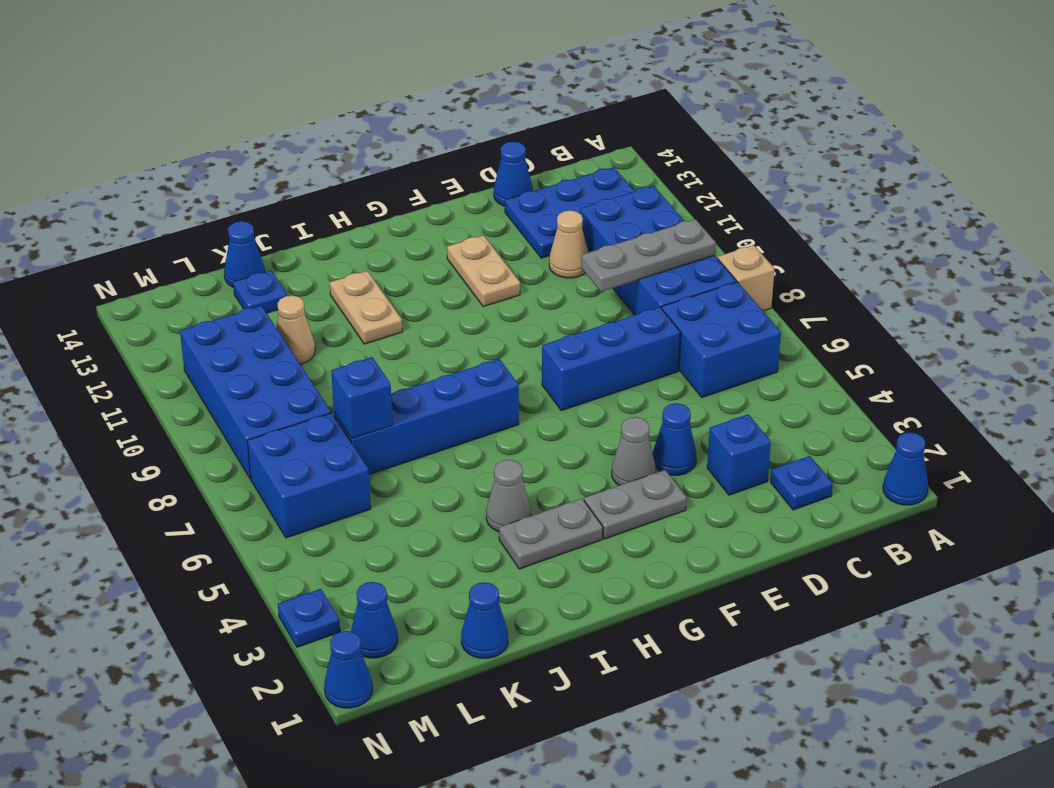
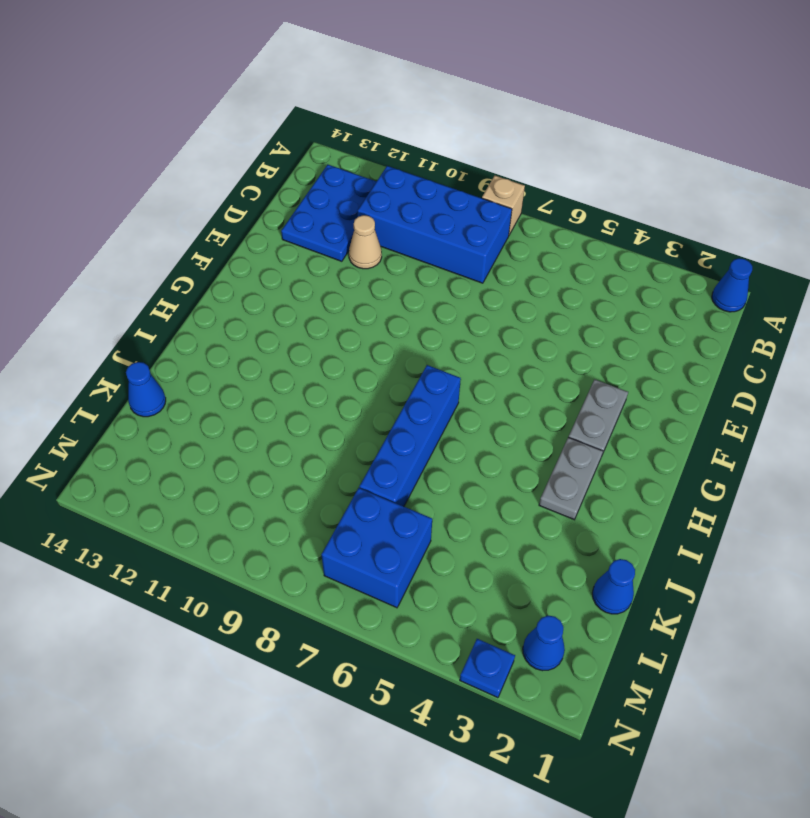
none -> blue 2x2 brick [662,282,781,397]
none -> blue 1x1 plate [771,456,833,510]
none -> blue 1x1 brick [707,414,771,495]

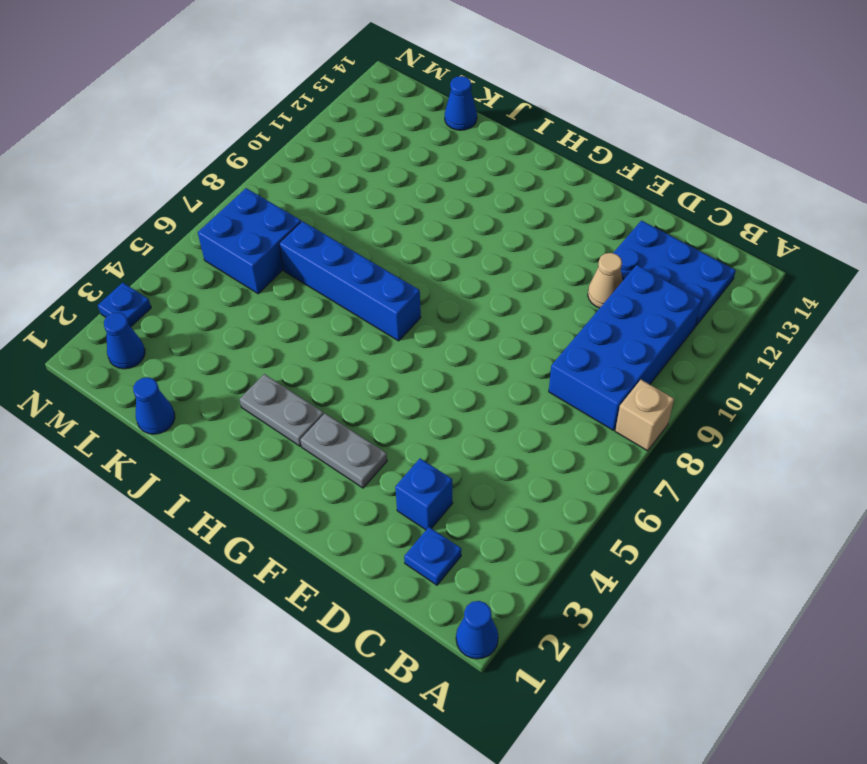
none -> blue 2x2 brick [662,282,781,397]
none -> blue 1x3 brick [542,307,680,411]
none -> blue 1x1 cone [494,142,533,206]

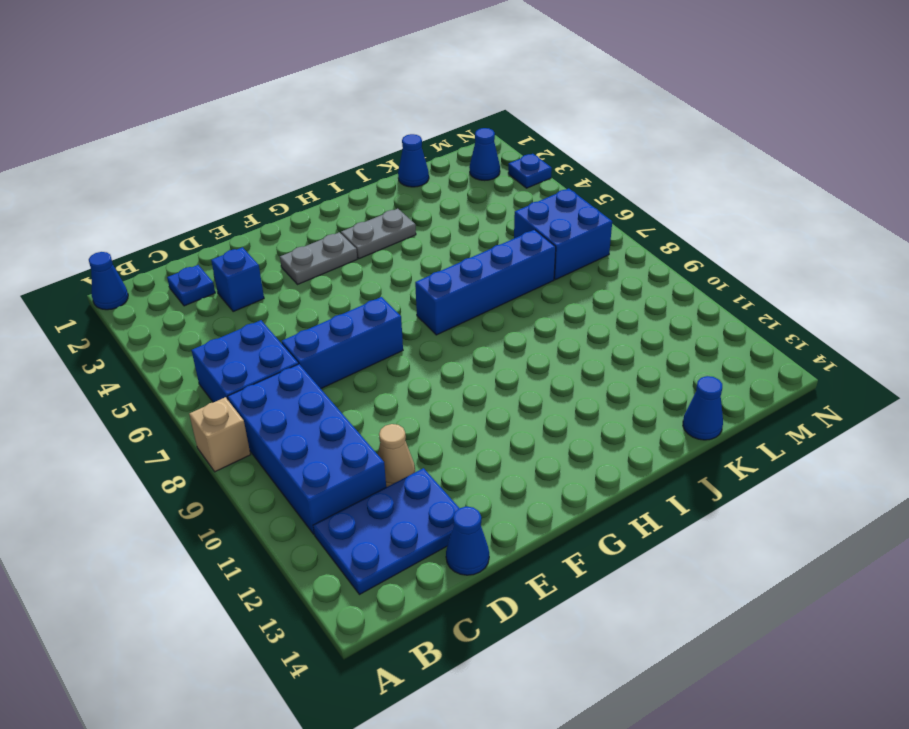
none -> blue 1x1 cone [653,403,696,475]
none -> grey 1x1 cone [612,417,656,485]
none -> tan 1x2 plate [447,235,520,307]

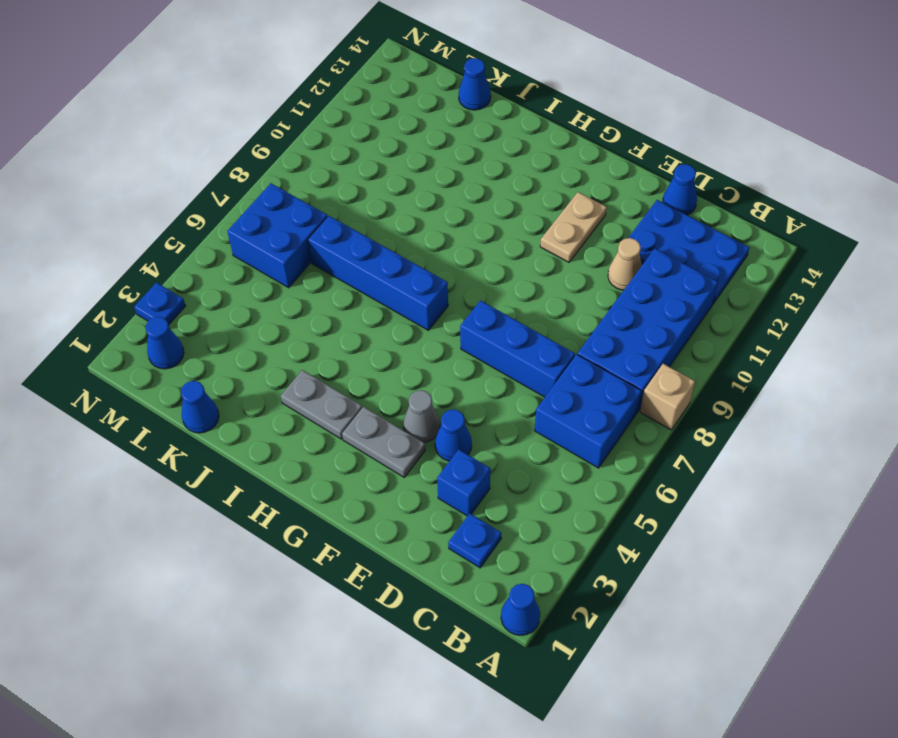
none -> grey 1x1 cone [486,460,531,532]
none -> tan 1x2 plate [330,271,402,344]
none -> tan 1x1 cone [276,295,315,364]

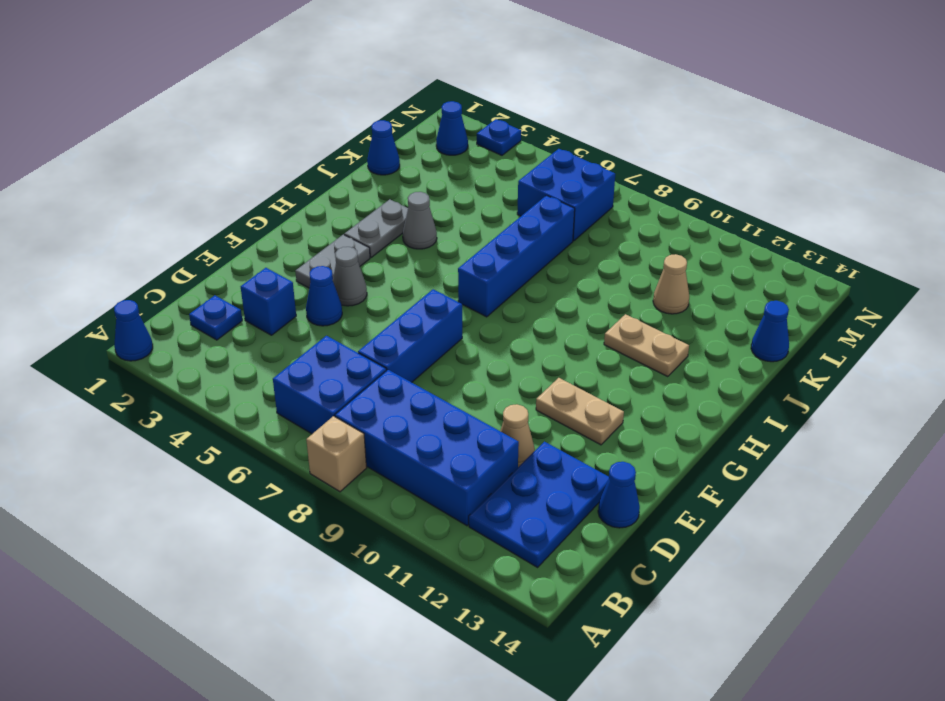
none -> blue 1x1 plate [233,271,287,313]
none -> blue 2x4 brick [180,306,331,479]
none -> blue 1x1 cone [324,631,373,708]

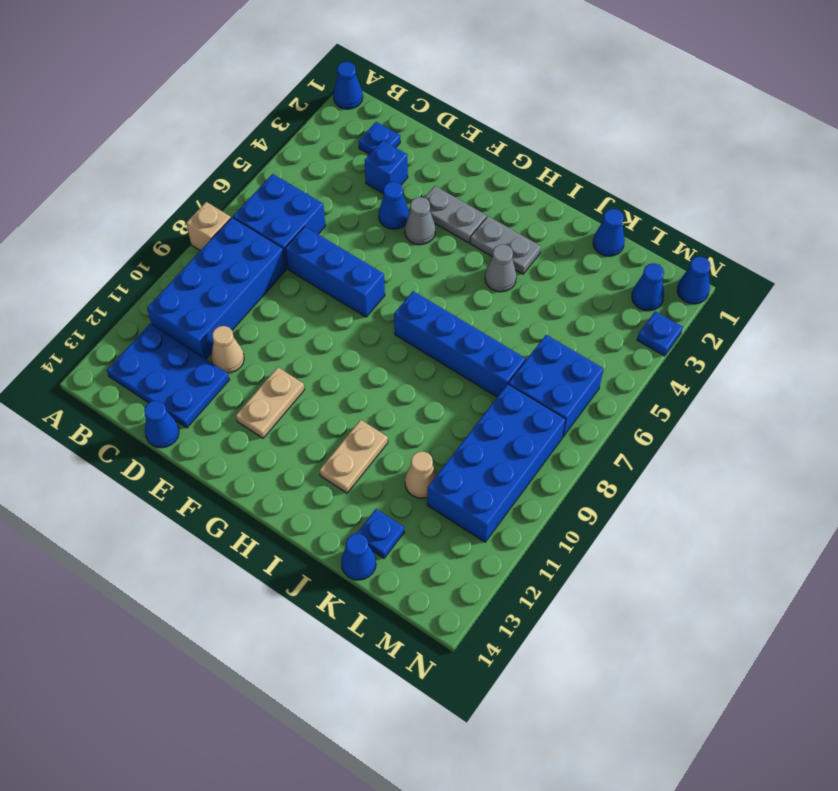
none -> grey 1x3 plate [581,219,716,292]
none -> blue 1x1 brick [331,357,392,439]

